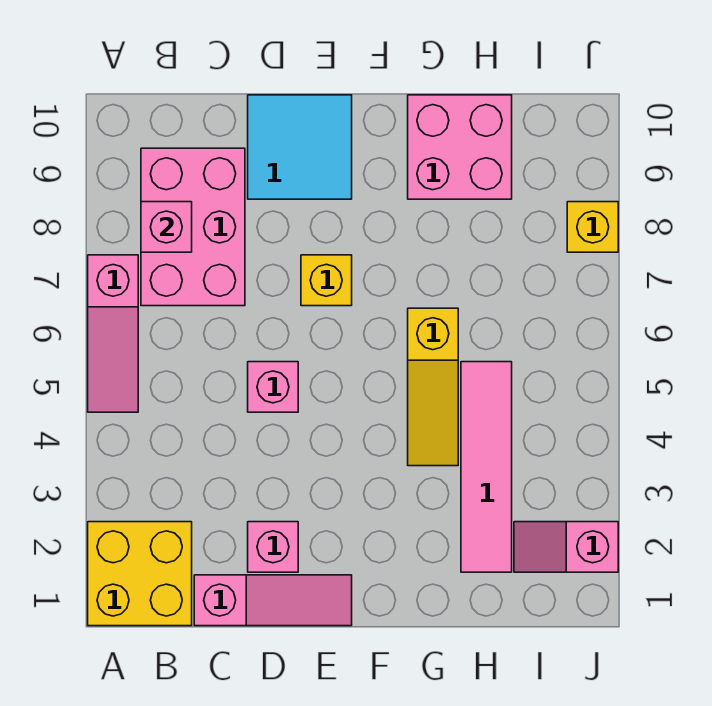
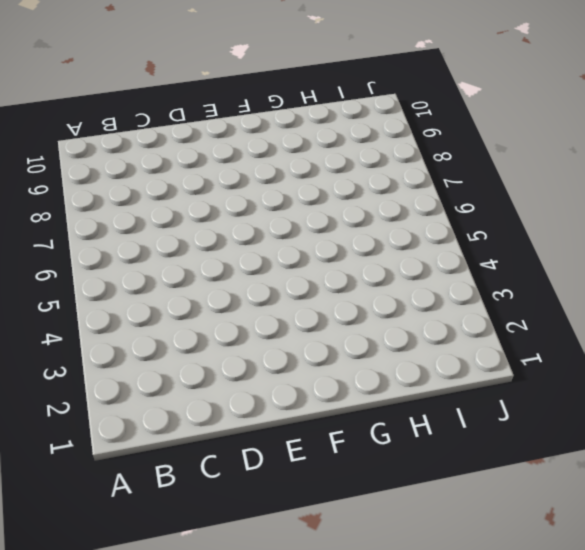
none -> yellow 2x2 brick [88,522,192,626]
none -> pink 1x3 slope [88,255,138,412]
none -> pink 2x3 brick [141,148,245,306]

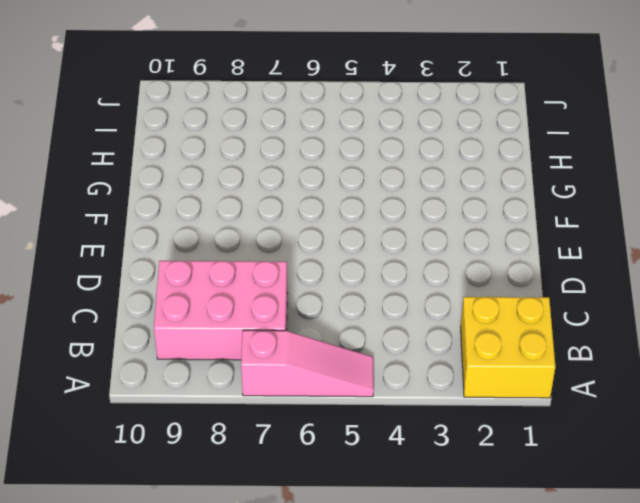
none -> pink 1x3 slope [194,575,352,626]
none -> pink 1x1 brick [248,522,298,572]
none -> pink 1x1 brick [248,362,298,412]

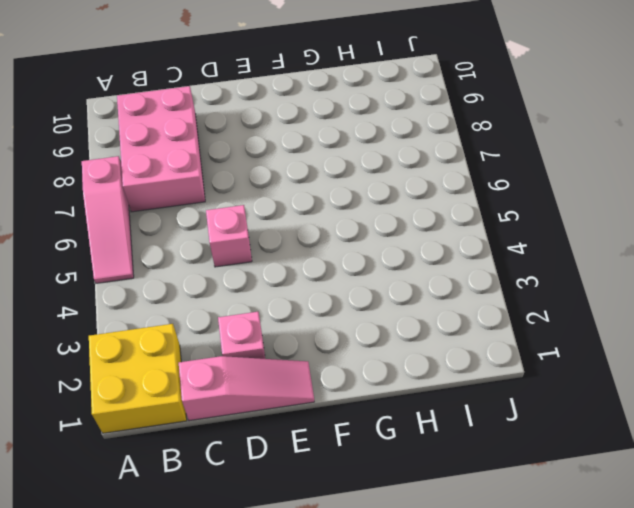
none -> cyan 2x2 tile [248,95,352,199]
none -> yellow 1x1 brick [301,255,352,306]
none -> yellow 1x3 slope [408,308,458,466]

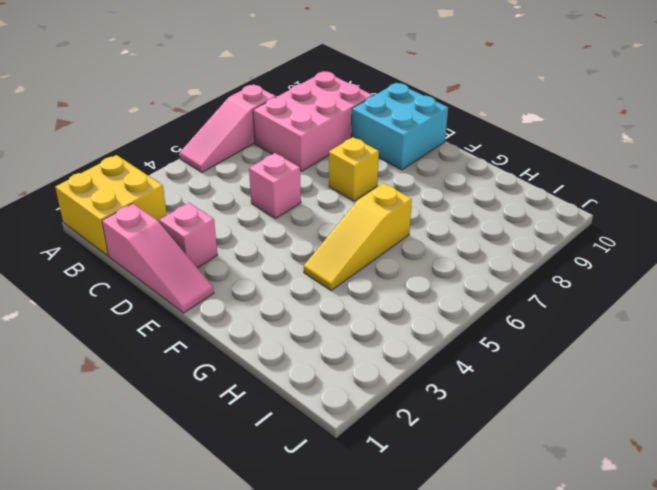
cyan 2x2 brick [351,83,448,170] -> cyan 2x2 tile [248,95,352,199]
none -> pink 2x2 brick [408,95,512,199]
none -> pink 1x4 tile [461,362,512,572]
none -> pink 1x2 slope [514,522,618,572]

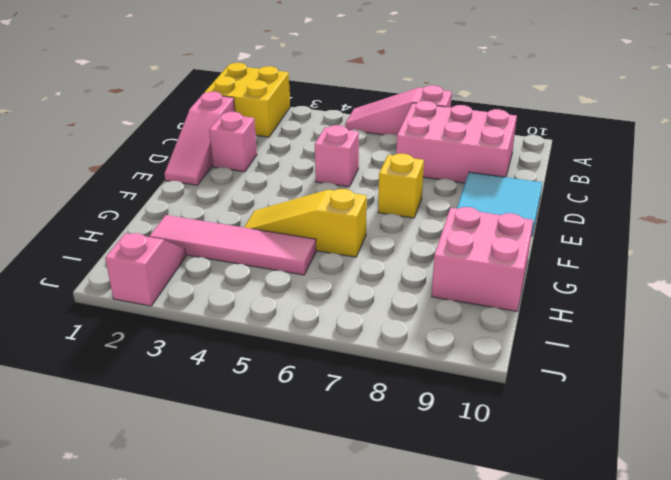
none -> yellow 1x1 brick [567,202,618,252]
none -> pink 1x1 brick [141,202,192,252]

